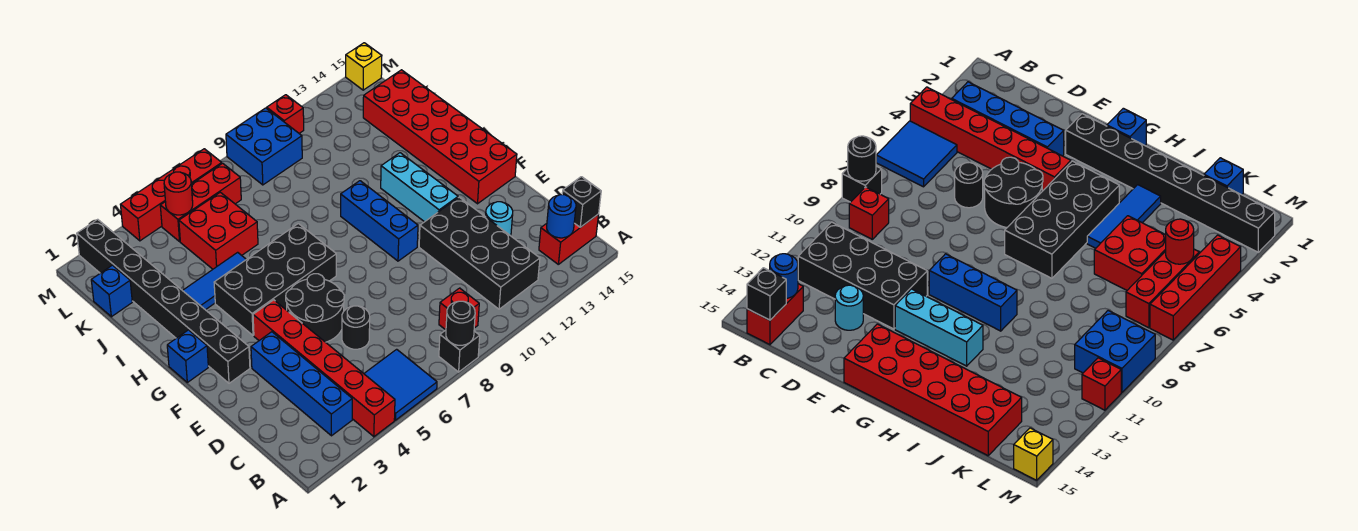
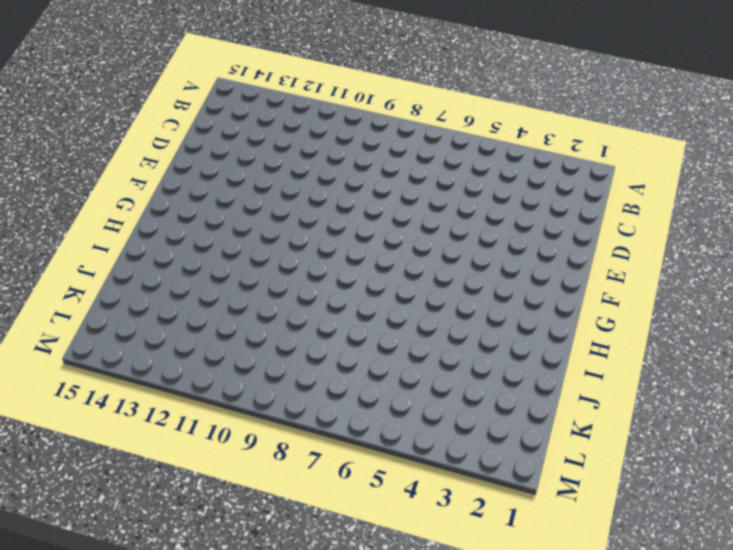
none -> red 1x6 brick [253,300,395,437]
none -> blue 2x2 tile [364,349,437,420]
none -> black 1x1 brick [439,330,480,372]

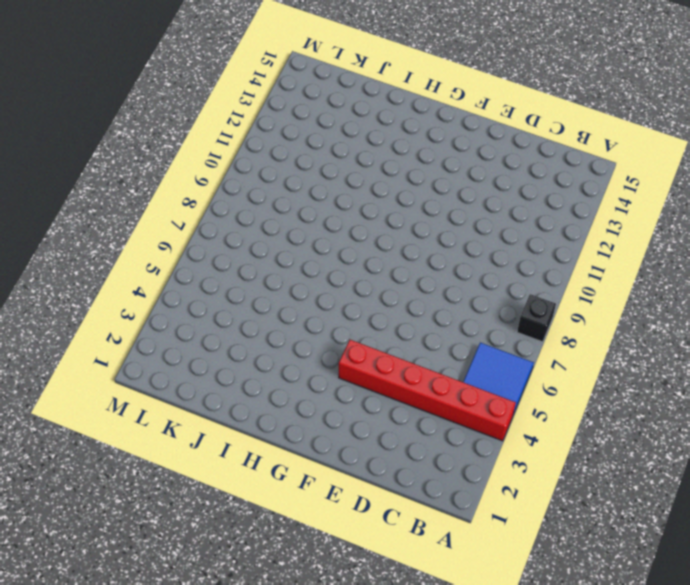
none -> blue 1x4 brick [251,332,352,436]
none -> red 1x1 brick [439,288,479,330]
none -> black 2x4 brick [419,197,540,309]

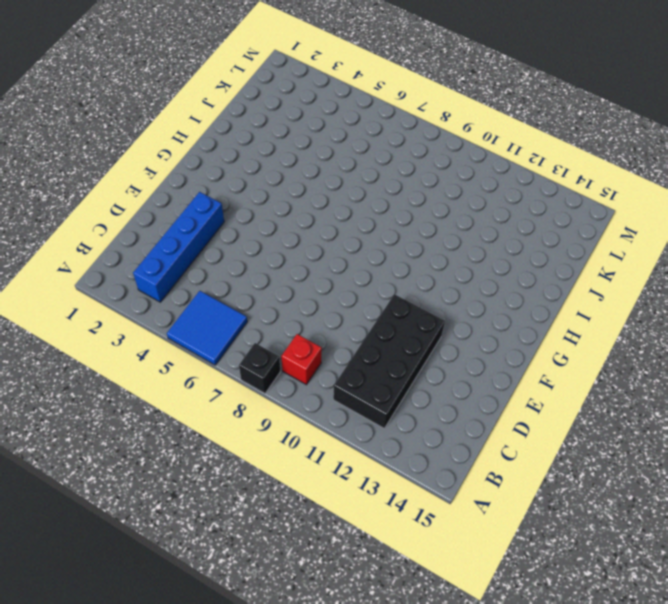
none -> red 1x6 brick [253,300,395,437]
none -> red 1x2 brick [539,214,599,264]
none -> black 1x1 round brick [342,306,370,349]

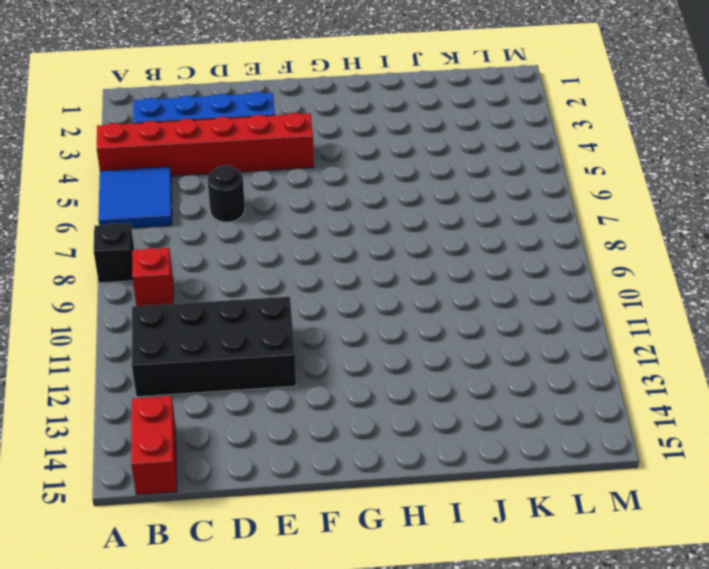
none -> cyan 1x1 round brick [486,202,513,236]
none -> black 2x2 round brick [286,274,344,342]
none -> black 1x8 brick [77,219,250,383]

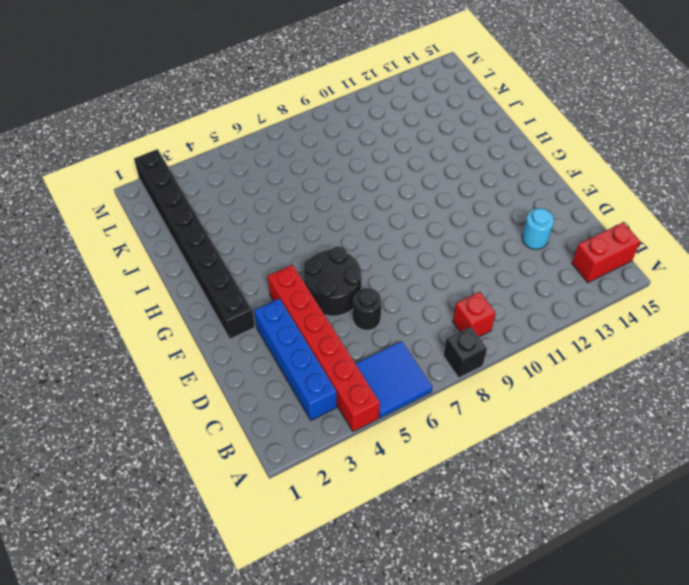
none -> black 2x4 brick [419,197,540,309]
none -> blue 1x3 brick [341,181,418,261]
none -> cyan 1x3 brick [381,153,458,222]

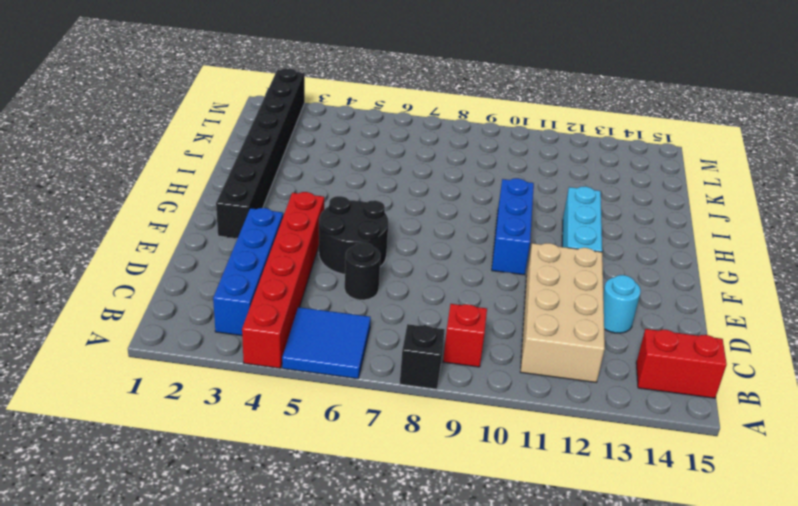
tan 2x4 brick [521,243,605,382] -> black 2x4 brick [419,197,540,309]
none -> red 2x6 brick [363,70,517,204]
none -> blue 1x1 brick [167,330,208,382]
none -> black 2x4 brick [214,224,336,335]

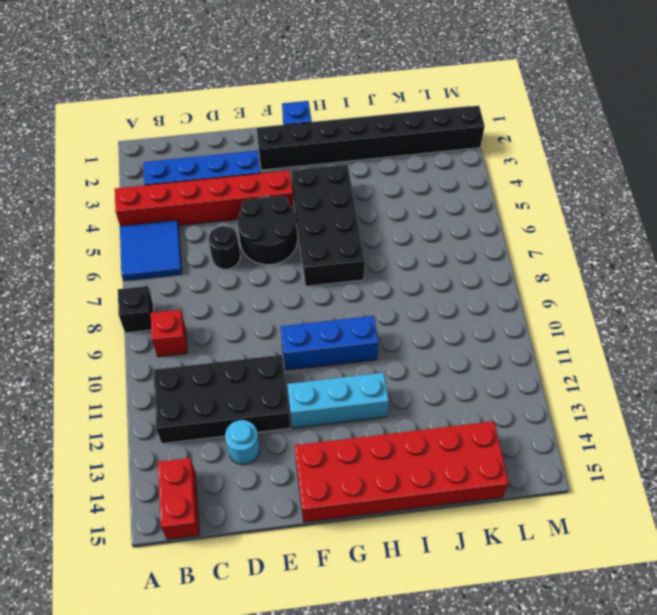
none -> blue 1x3 tile [183,252,246,310]
none -> red 2x2 brick [179,192,258,269]
none -> blue 1x1 brick [91,265,132,317]

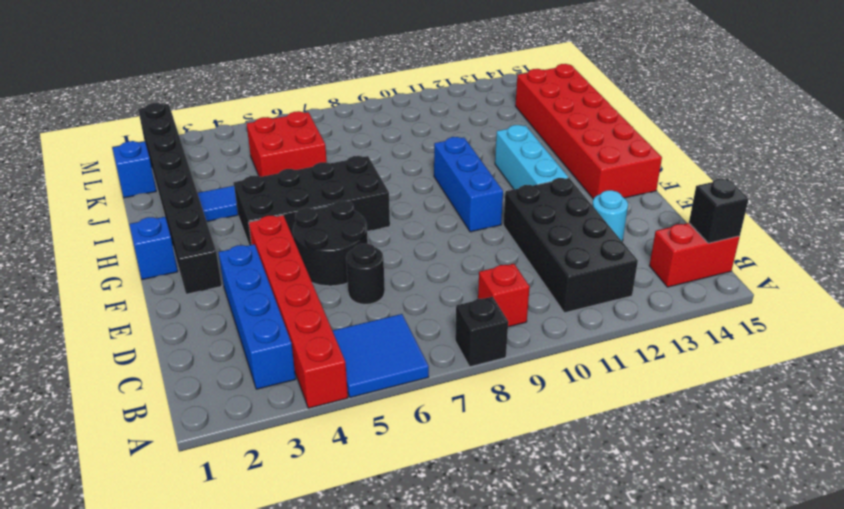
none -> red 1x3 brick [160,163,241,241]
none -> blue 2x2 brick [226,108,302,185]
none -> red 1x4 brick [120,149,222,241]

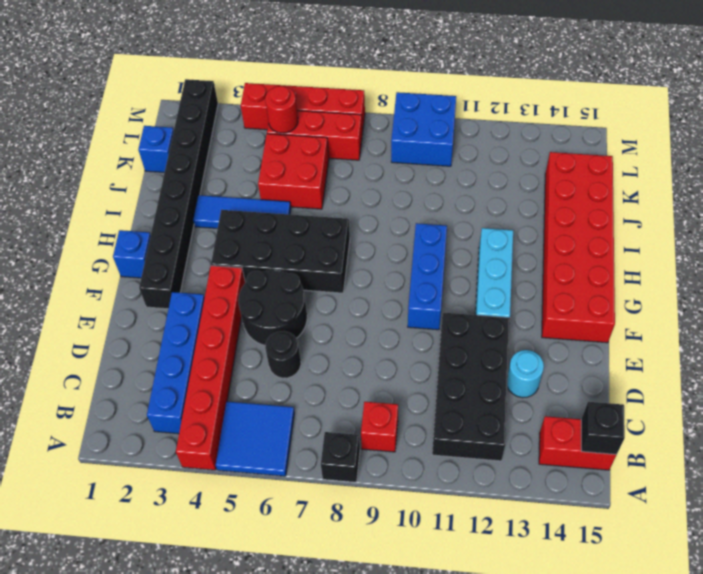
none -> red 1x1 brick [267,95,304,133]
none -> yellow 1x1 brick [346,43,382,90]
none -> black 1x1 round brick [446,301,475,345]

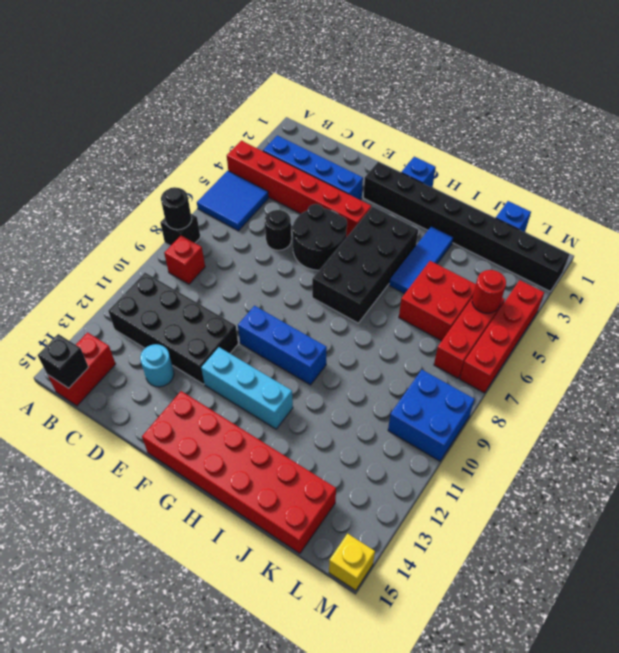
none -> red 1x1 brick [267,95,304,133]
none -> blue 1x1 round brick [547,195,576,238]

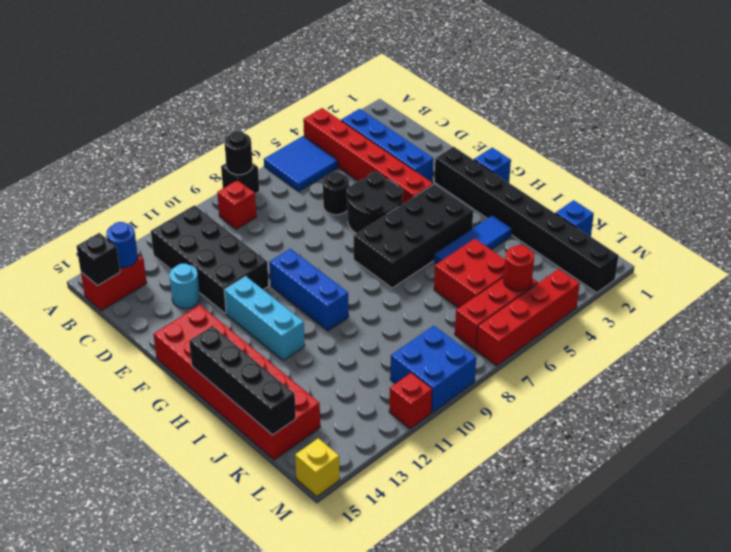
black 1x4 brick [189,326,296,435] -> none

